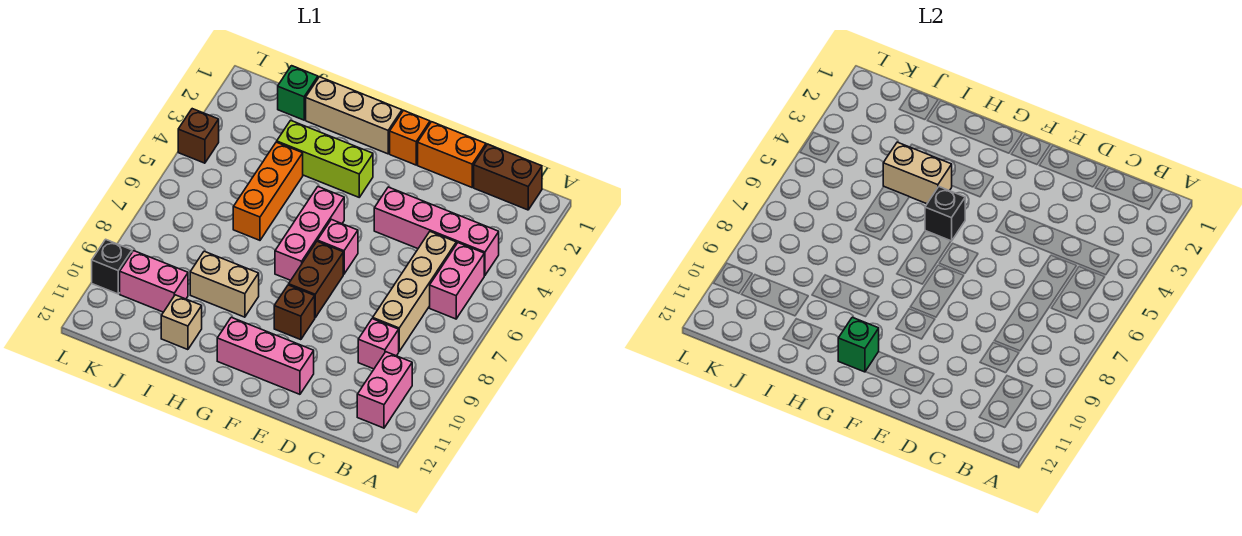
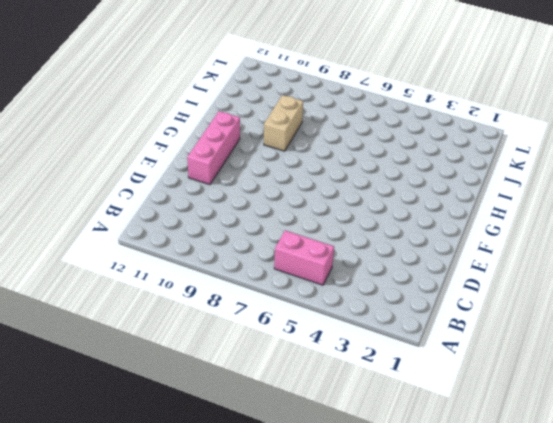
none -> brown 1x2 brick [474,144,542,210]
none -> pink 1x4 brick [374,187,499,275]
none -> pink 1x2 brick [357,352,412,428]

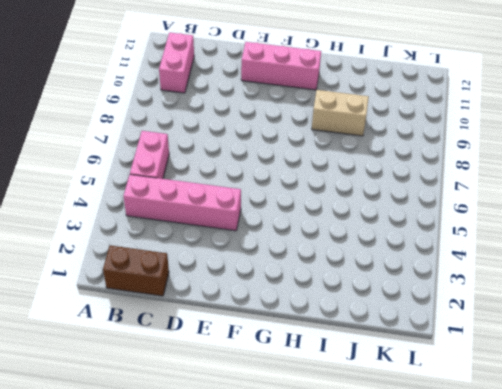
none -> tan 1x4 brick [373,232,456,351]
none -> pink 1x1 brick [358,319,399,369]
none -> orange 1x2 brick [418,122,486,187]

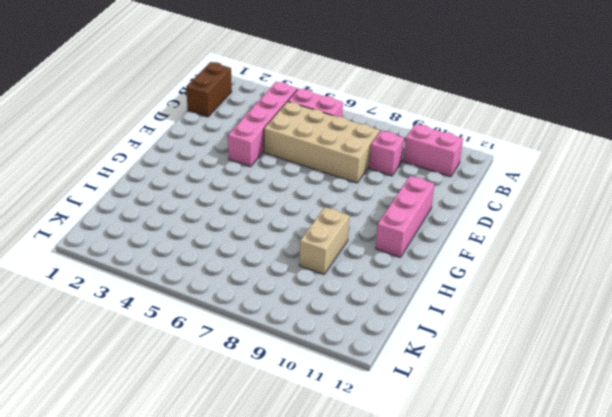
tan 2x4 brick [264,102,380,183] -> tan 1x4 brick [373,232,456,351]
none -> orange 1x2 brick [418,122,486,187]
none -> orange 1x1 brick [390,111,430,165]
none -> pink 1x1 brick [317,219,358,274]

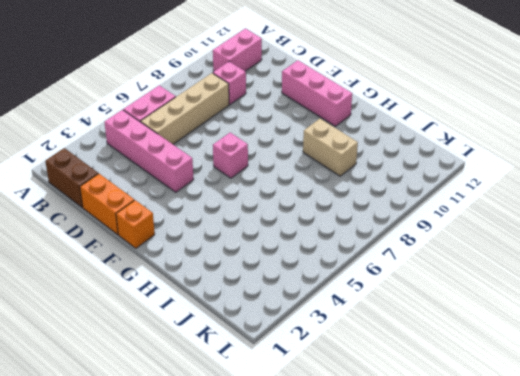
none -> brown 1x2 brick [289,241,343,318]
none -> brown 1x1 brick [274,285,315,340]
none -> tan 1x3 brick [306,77,402,154]

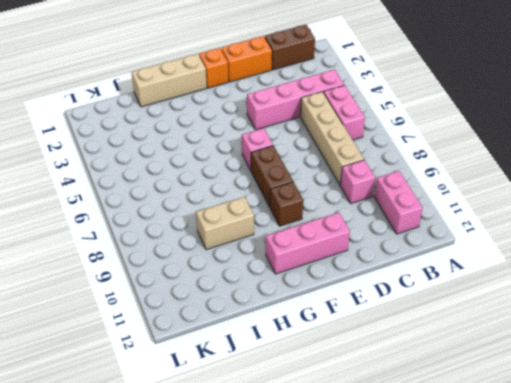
none -> lime 1x3 brick [277,120,373,197]
none -> pink 1x3 brick [275,187,344,280]
none -> orange 1x3 brick [233,142,303,240]

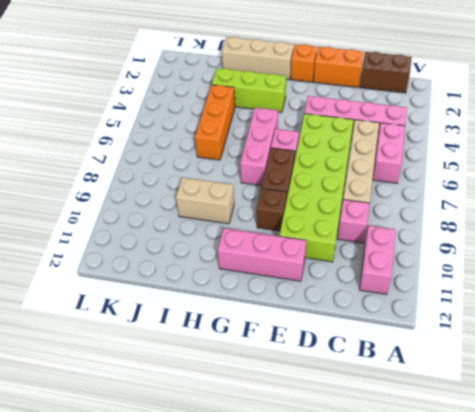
lime 2x6 brick [279,114,353,262] -> none
none -> tan 1x1 brick [161,295,202,350]
none -> green 1x1 brick [278,66,318,120]
none -> pink 1x2 brick [120,251,188,312]

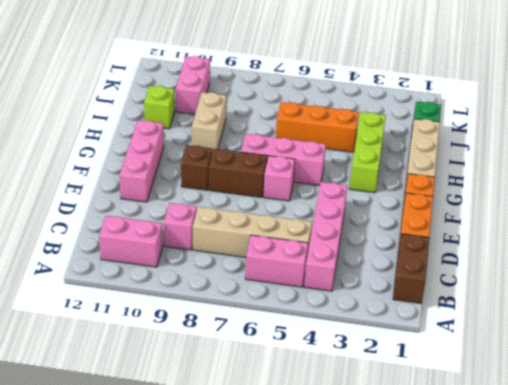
lime 1x1 brick [144,86,175,129] -> tan 1x1 brick [161,295,202,350]
none -> brown 1x1 brick [178,109,219,163]
none -> black 1x1 brick [92,239,132,294]
none -> black 1x1 brick [925,187,965,241]

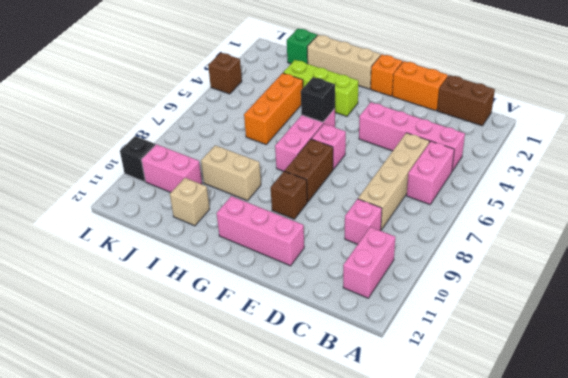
none -> green 1x1 brick [838,317,879,372]
none -> tan 1x2 brick [883,142,952,204]

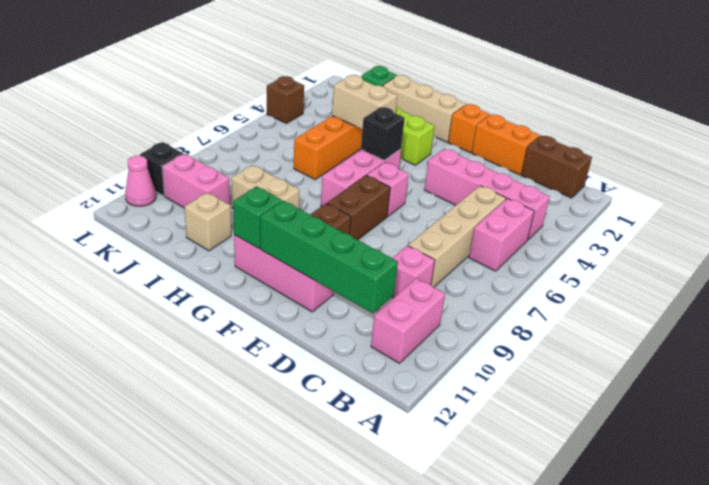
green 1x4 brick [260,201,398,313] -> none
pink 1x1 cone [125,156,156,206] -> none

